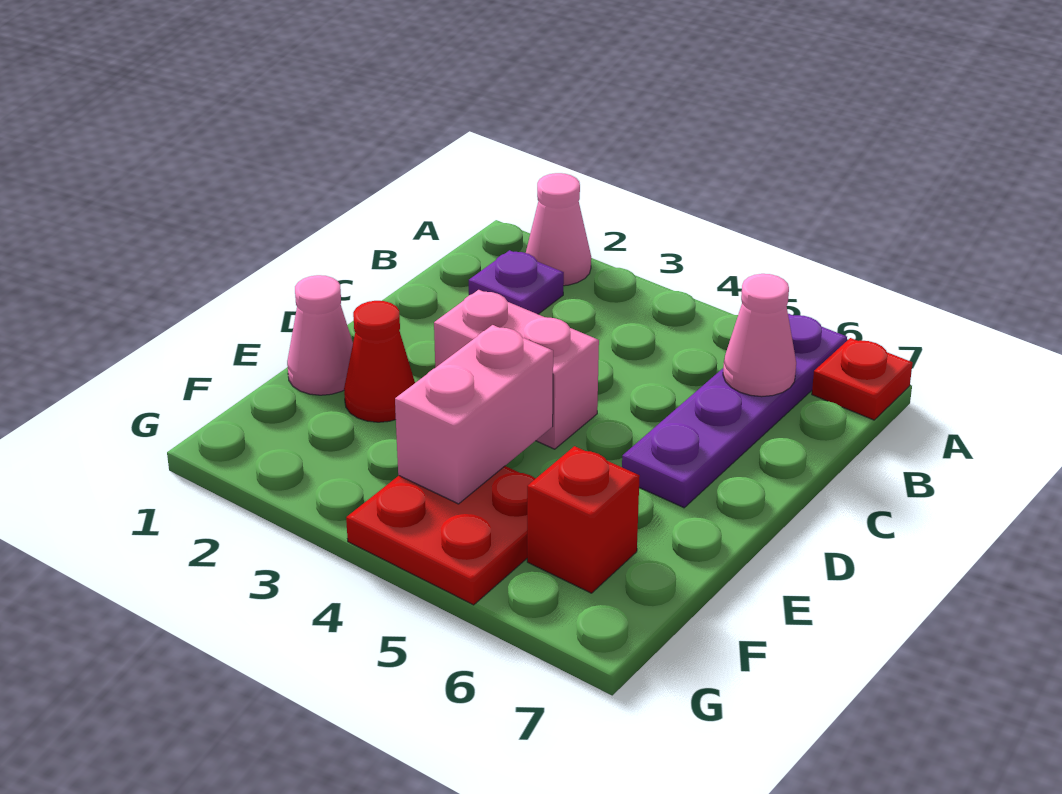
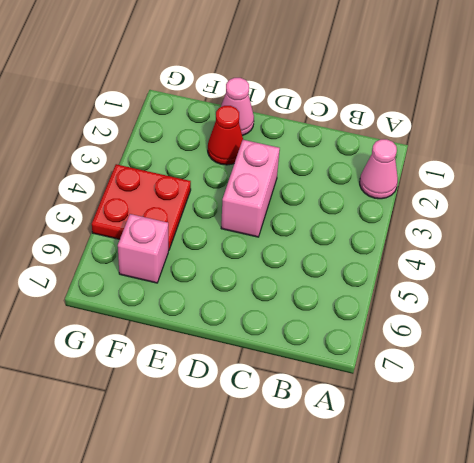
pink 1x1 brick [118,214,168,283] -> red 1x1 brick [527,446,640,593]
none -> purple 1x4 plate [622,314,847,508]
none -> red 1x1 plate [812,338,913,420]

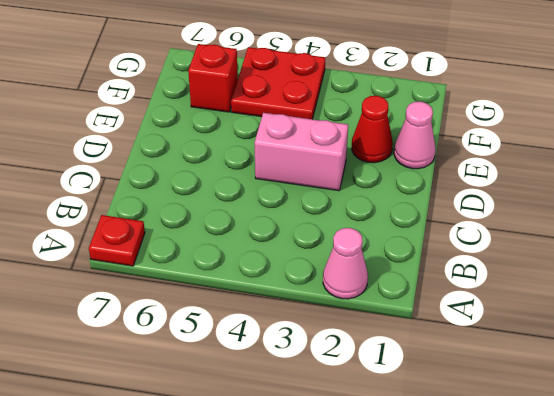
none -> purple 1x4 plate [622,314,847,508]
none -> purple 1x1 plate [469,250,564,314]

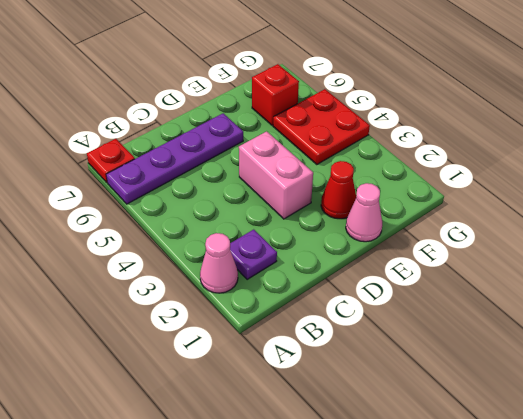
none -> pink 1x1 cone [723,274,796,397]
none -> pink 1x2 brick [395,325,553,504]

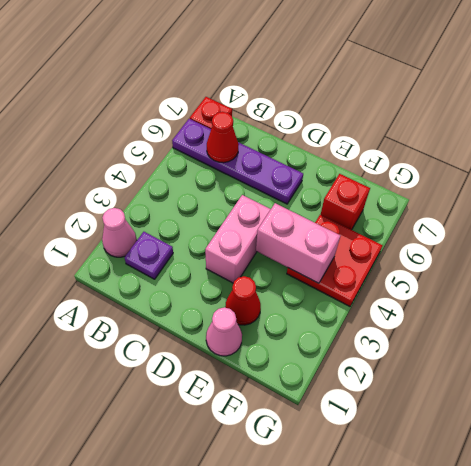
red 1x1 cone [207,112,239,163] -> pink 1x1 cone [723,274,796,397]

